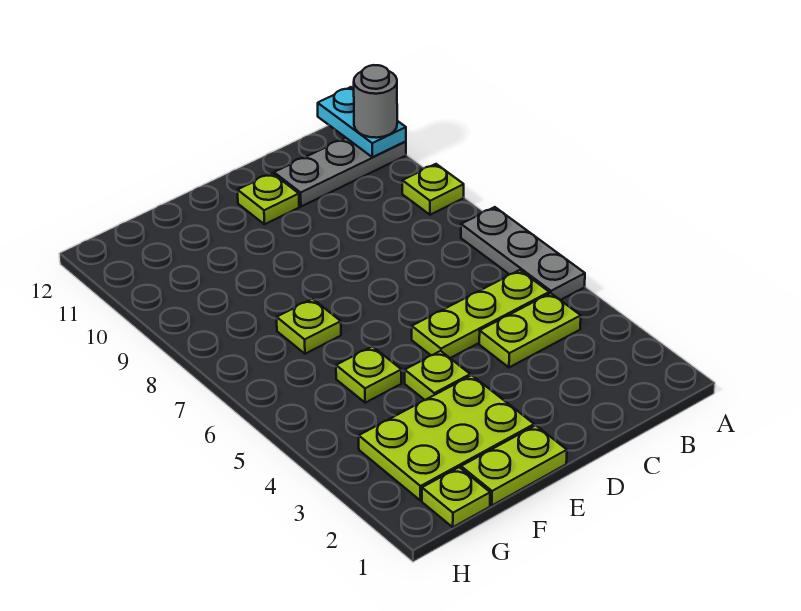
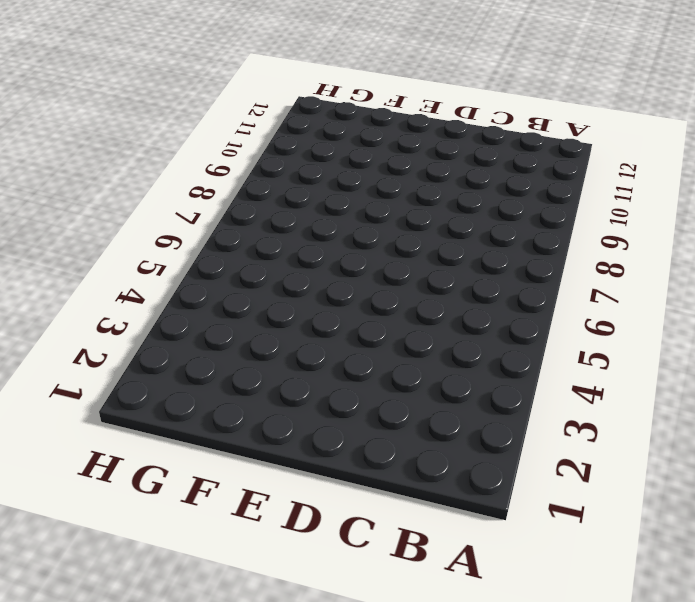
none -> grey 1x3 plate [461,207,585,300]
none -> lime 1x1 plate [402,164,464,215]
none -> grey 1x3 plate [274,138,406,207]

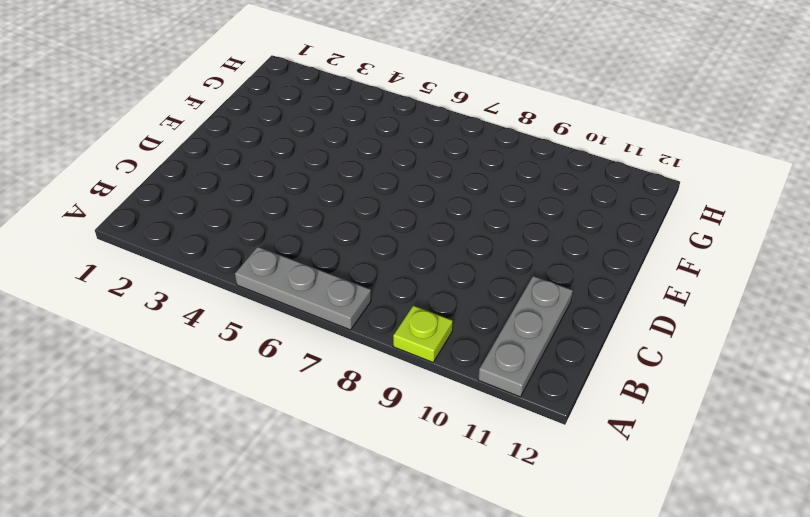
none -> lime 1x2 plate [479,293,581,367]
none -> lime 1x3 plate [412,270,549,358]
none -> lime 1x1 plate [238,173,299,224]

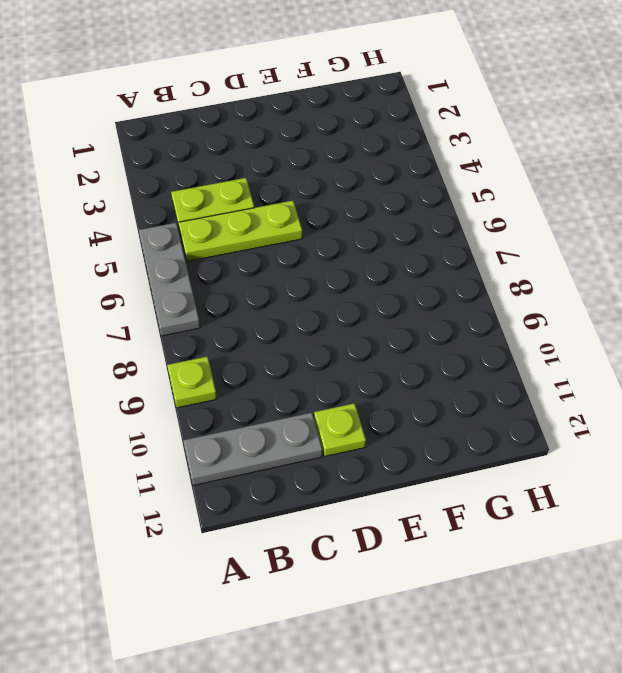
none -> lime 1x2 plate [461,425,567,505]
none -> lime 2x3 plate [359,375,534,501]
none -> lime 1x1 plate [405,351,470,400]

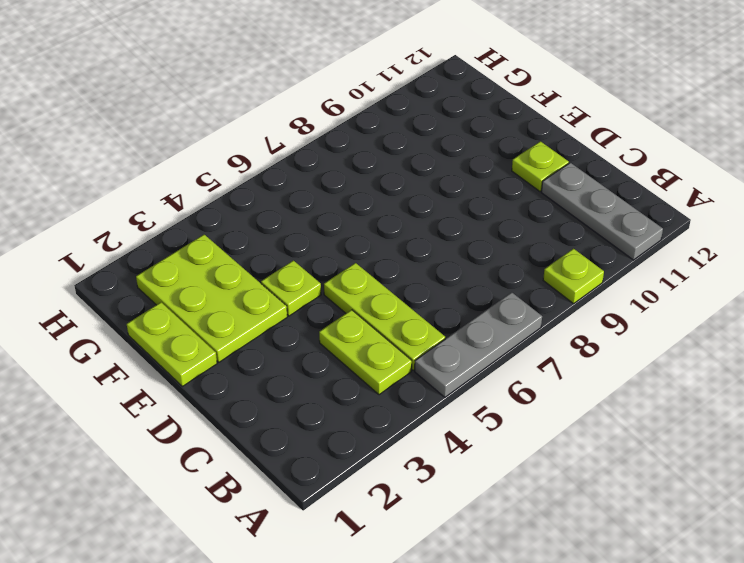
none -> lime 1x1 plate [336,346,401,403]
none -> lime 1x1 plate [277,299,341,354]
none -> lime 1x1 plate [422,467,490,527]

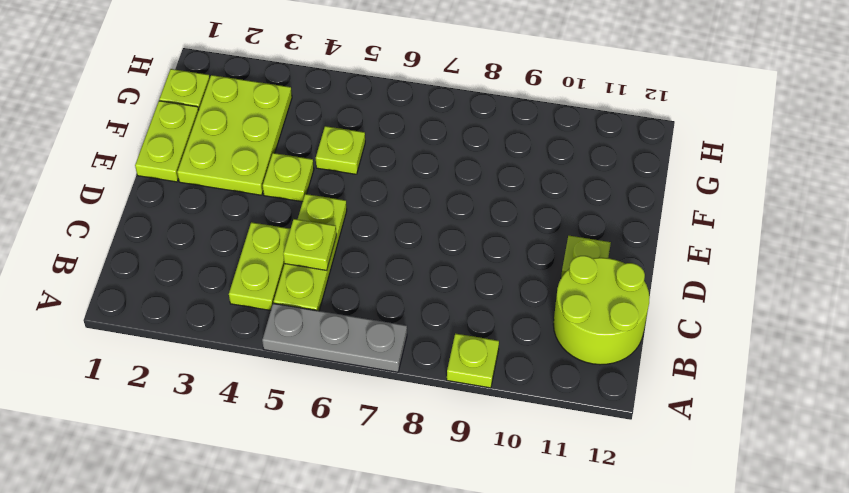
lime 2x2 round brick [553,256,650,365] -> grey 1x3 plate [274,138,406,207]
lime 1x1 plate [283,219,336,270] -> lime 1x1 plate moved to [277,299,341,354]
none -> cyan 1x2 plate [318,87,406,157]
none -> grey 1x1 round brick [354,65,397,138]

